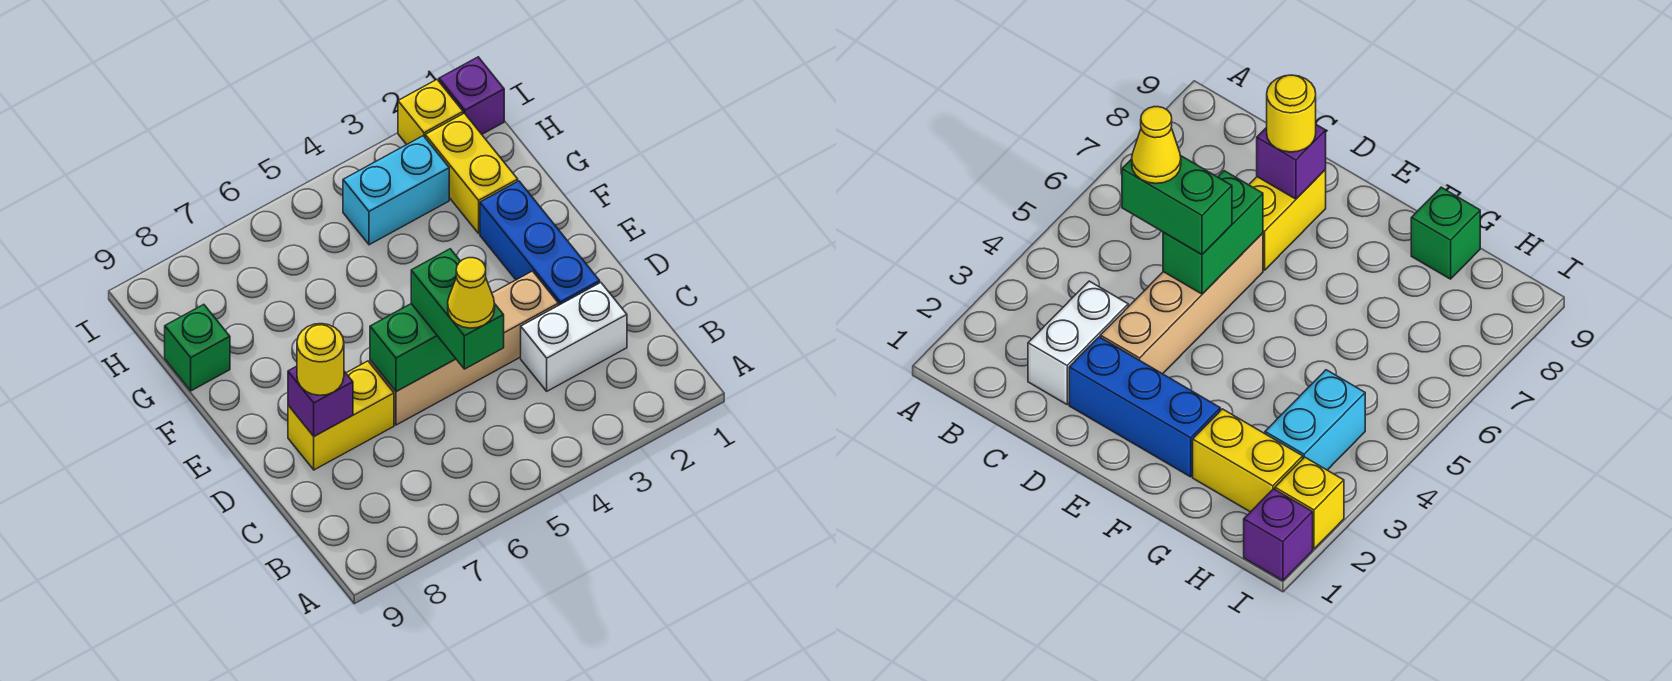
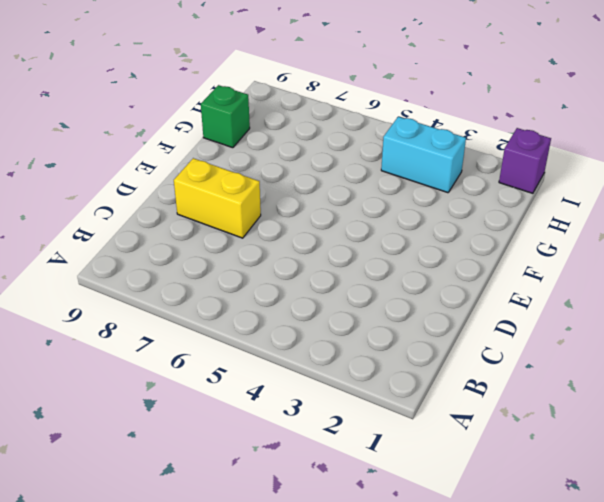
none -> white 1x2 brick [521,283,627,391]
none -> blue 1x3 brick [480,181,600,305]
none -> tan 1x4 brick [370,271,559,425]

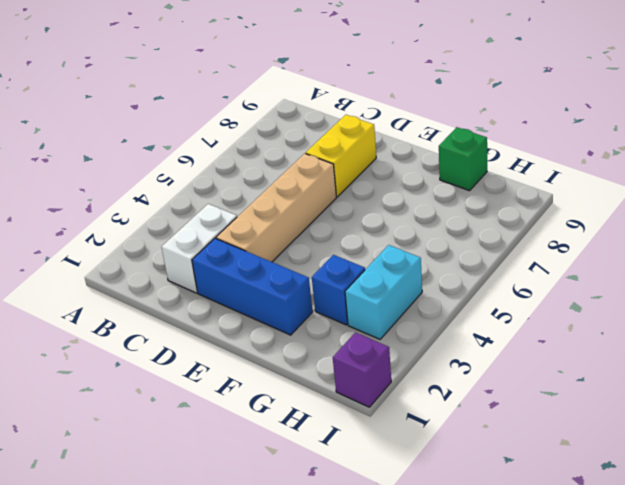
blue 1x1 brick [312,255,365,325] -> none
none -> yellow 1x2 brick [425,113,518,233]
none -> yellow 1x1 brick [398,80,463,144]
none -> green 1x2 brick [370,304,456,392]

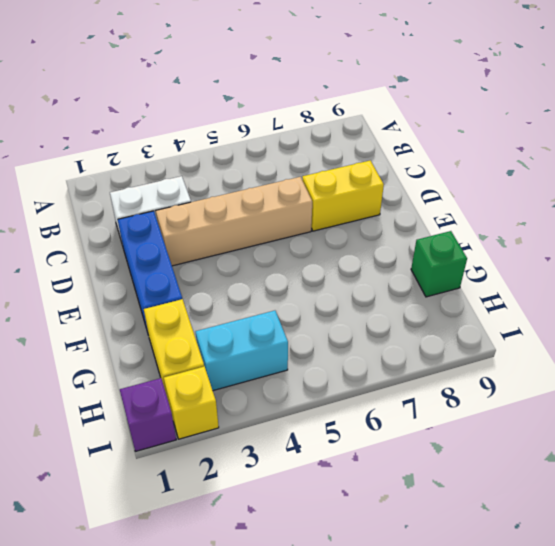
none -> green 1x2 brick [370,304,456,392]
none -> purple 1x1 brick [288,366,353,436]
none -> green 1x2 brick [411,249,504,369]

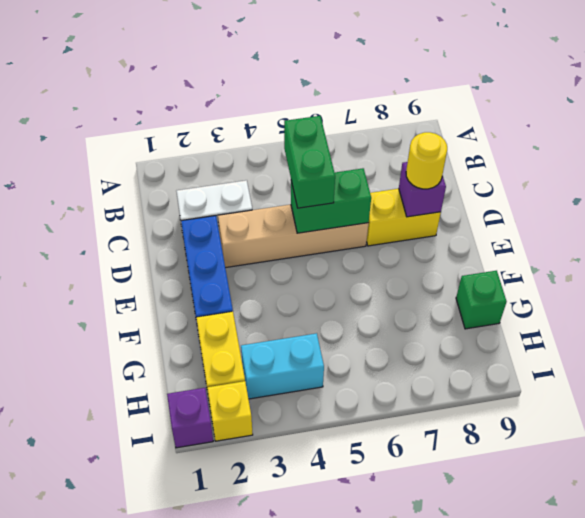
none -> yellow 1x1 cone [448,258,495,328]

